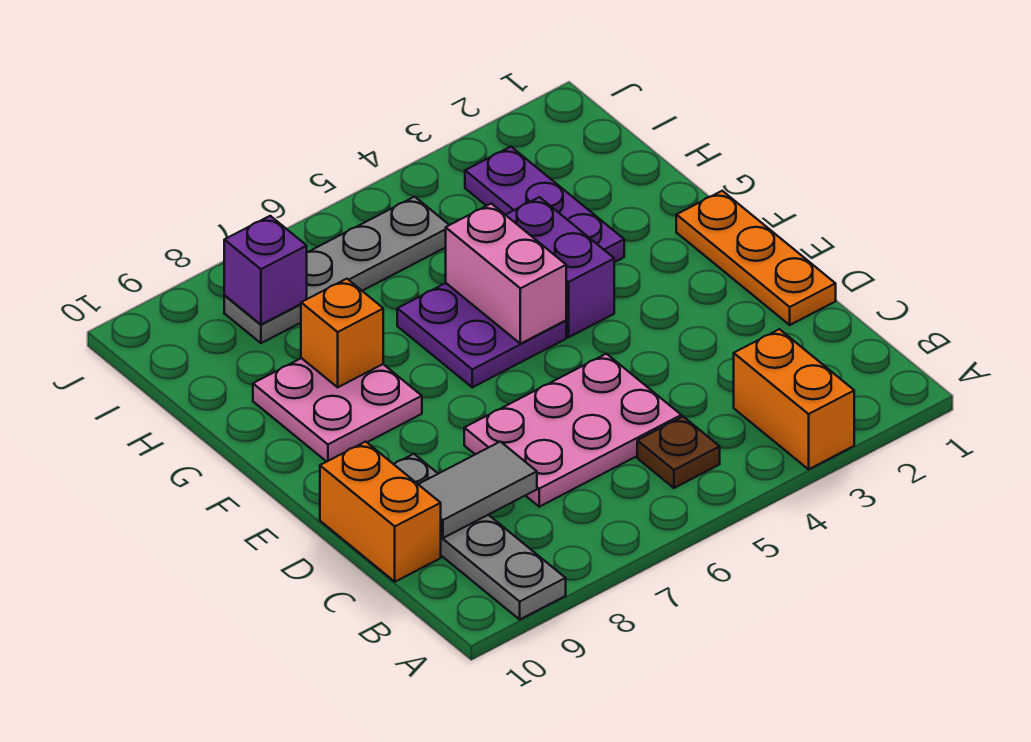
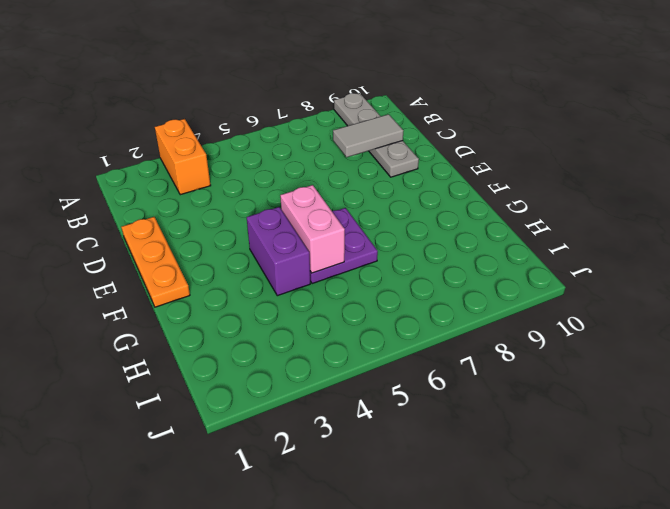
none -> brown 1x1 plate [637,417,720,488]
none -> pink 2x3 plate [464,354,681,507]
none -> orange 1x2 brick [320,442,441,582]

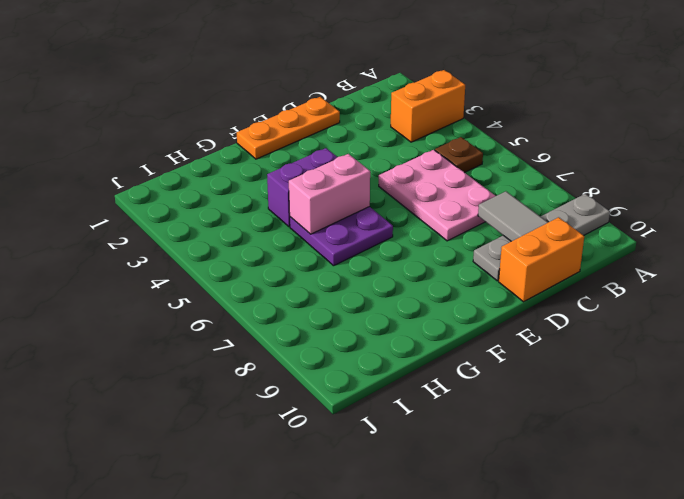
none -> pink 2x2 plate [253,358,422,462]
none -> purple 1x3 plate [465,147,624,262]
none -> grey 1x4 plate [224,197,449,343]

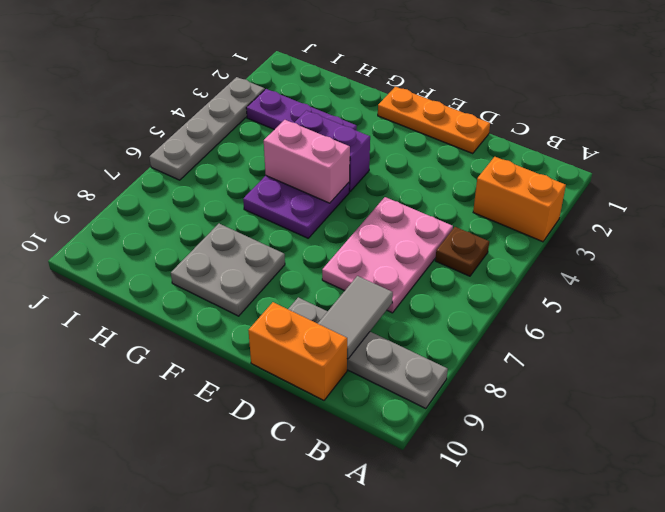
grey 2x2 plate [171,224,285,316] -> pink 2x2 plate [253,358,422,462]
grey 1x4 plate [149,77,265,180] -> grey 1x4 plate moved to [224,197,449,343]
none -> orange 1x1 brick [301,279,383,387]
none -> purple 1x1 brick [224,216,307,325]

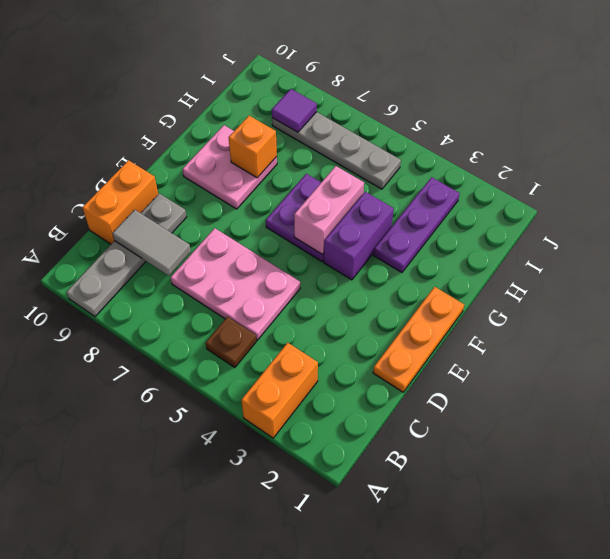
purple 1x1 tile [272,89,317,132] -> purple 1x1 brick [224,216,307,325]

